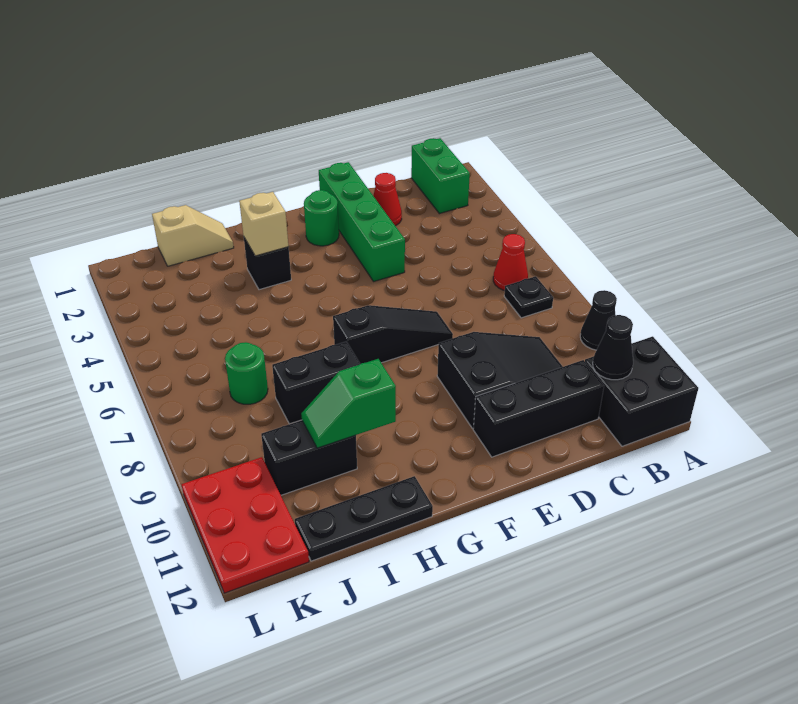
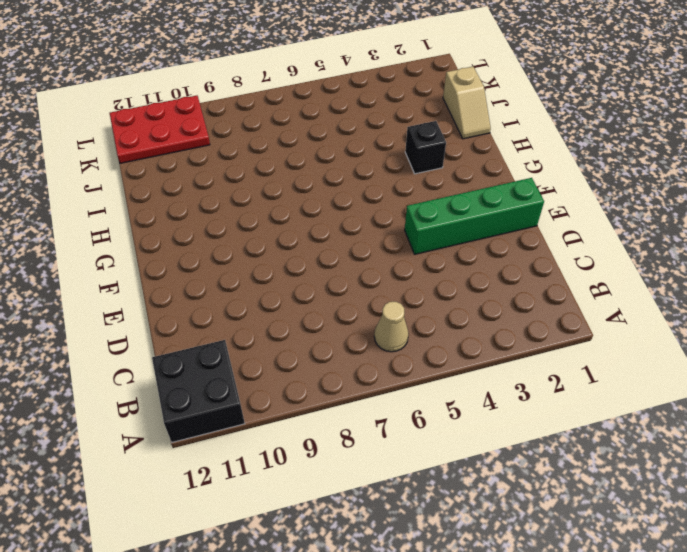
tan 1x1 cone [374,302,409,352] -> red 1x1 cone [493,234,528,291]
none -> black 1x1 cone [580,290,617,350]
none -> green 1x2 brick [411,138,470,214]
none -> black 1x1 plate [504,276,553,318]

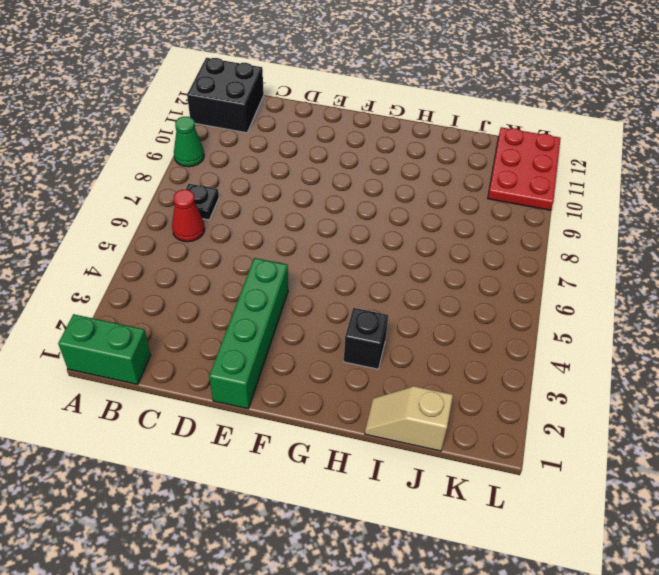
green 1x2 brick [58,314,151,385] -> green 1x2 brick turned to [411,138,470,214]
green 1x1 cone [174,117,204,167] -> black 1x1 cone [580,290,617,350]
none -> black 2x3 slope [437,332,563,428]
none -> black 1x3 brick [473,360,604,457]
none -> red 1x1 cone [373,173,402,226]

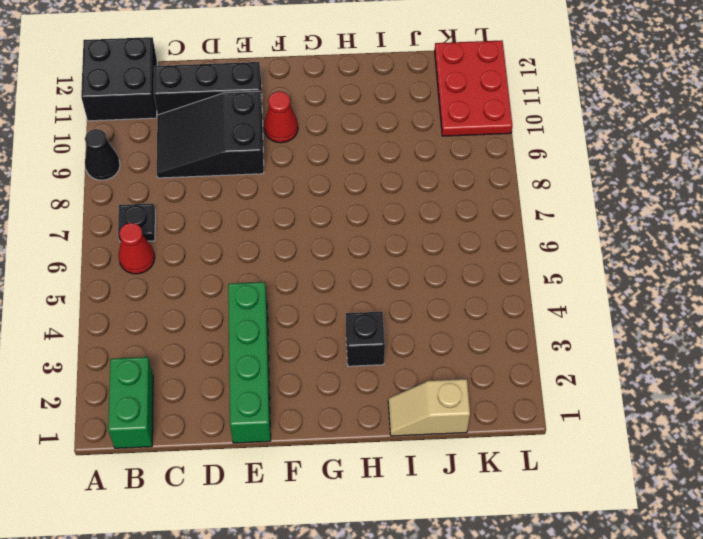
red 1x1 cone [264,91,298,143] -> red 1x1 cone moved to [373,173,402,226]
none -> black 1x3 slope [333,305,453,364]
none -> green 1x1 round brick [304,190,339,246]
none -> black 1x2 brick [272,342,360,424]

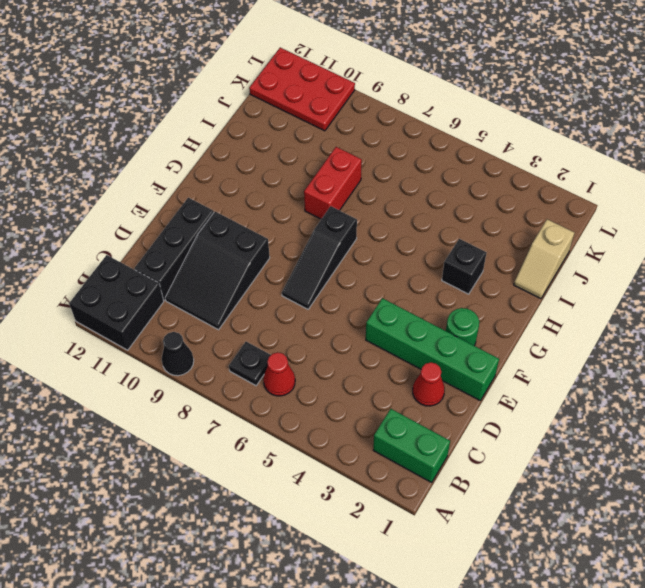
red 1x2 brick [304,147,362,219] -> black 1x2 brick [272,342,360,424]
none -> black 1x3 plate [295,476,433,561]
none -> black 1x2 brick [261,420,357,495]
none -> green 1x1 round brick [225,342,268,404]

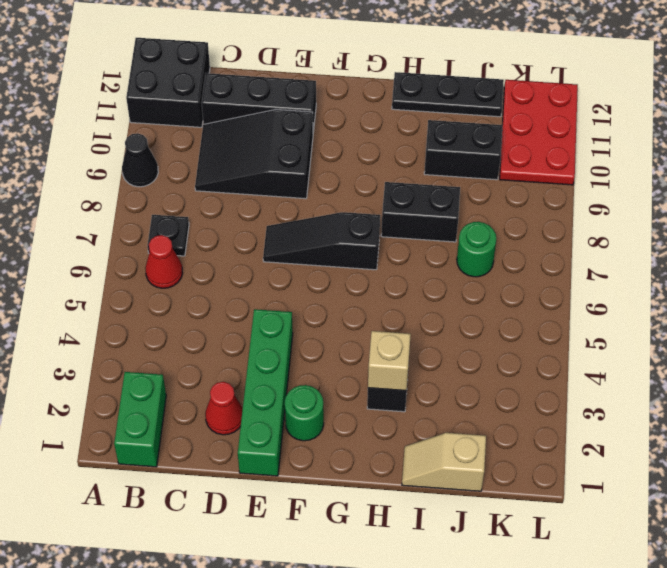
none -> black 1x1 cone [593,315,633,380]
none -> green 1x2 slope [301,359,396,448]

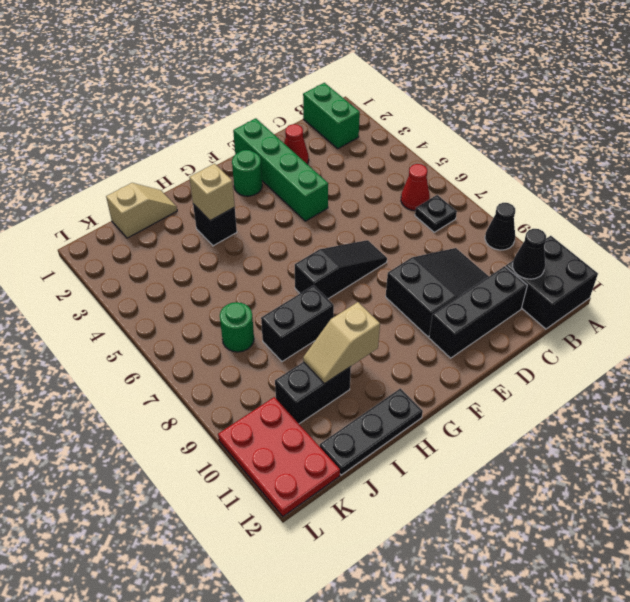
tan 1x2 slope [303,302,380,384] -> green 1x2 slope [301,359,396,448]

